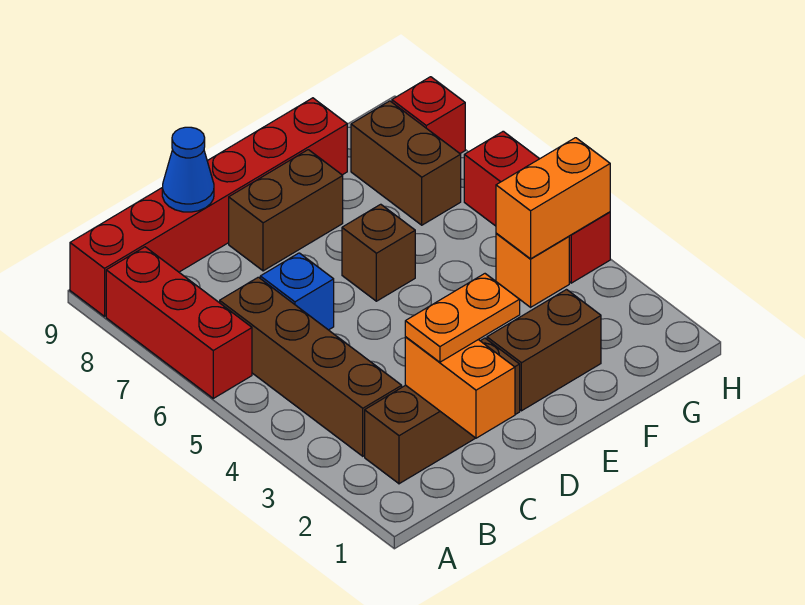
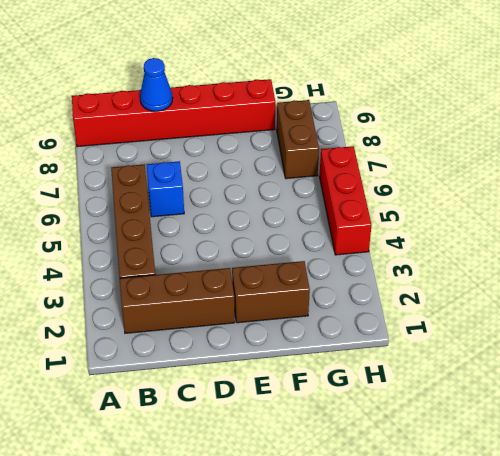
none -> red 1x3 brick [106,247,252,398]
none -> brown 1x2 brick [229,150,343,271]
none -> brown 1x1 brick [342,204,415,301]

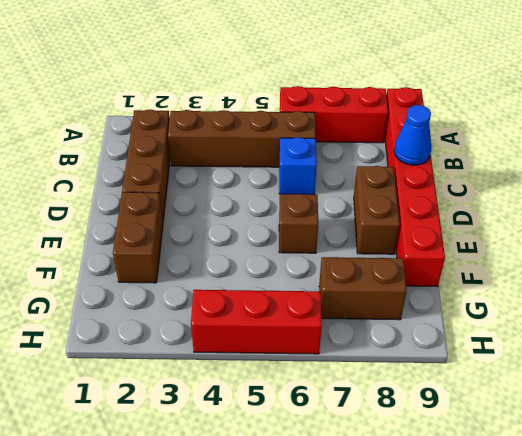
none -> orange 1x1 brick [496,233,569,307]
none -> red 1x1 brick [392,77,465,153]
none -> orange 1x2 brick [405,337,515,438]

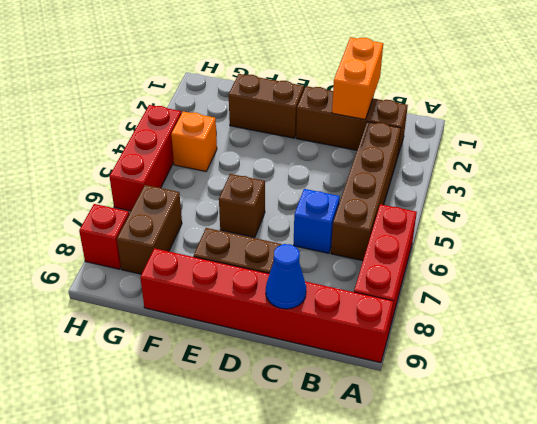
none -> orange 1x2 brick [496,138,610,259]
none -> orange 1x2 plate [405,274,520,362]

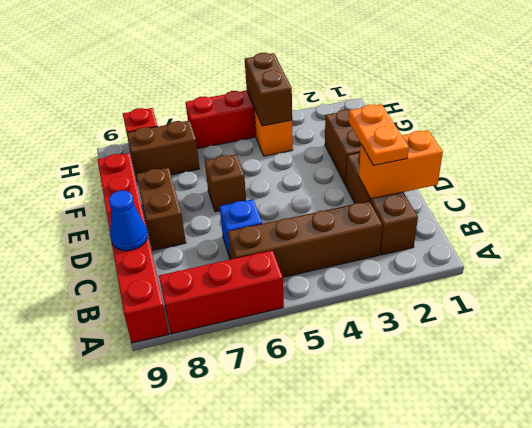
brown 1x2 brick [245,53,292,126] -> orange 1x2 brick [496,138,610,259]

